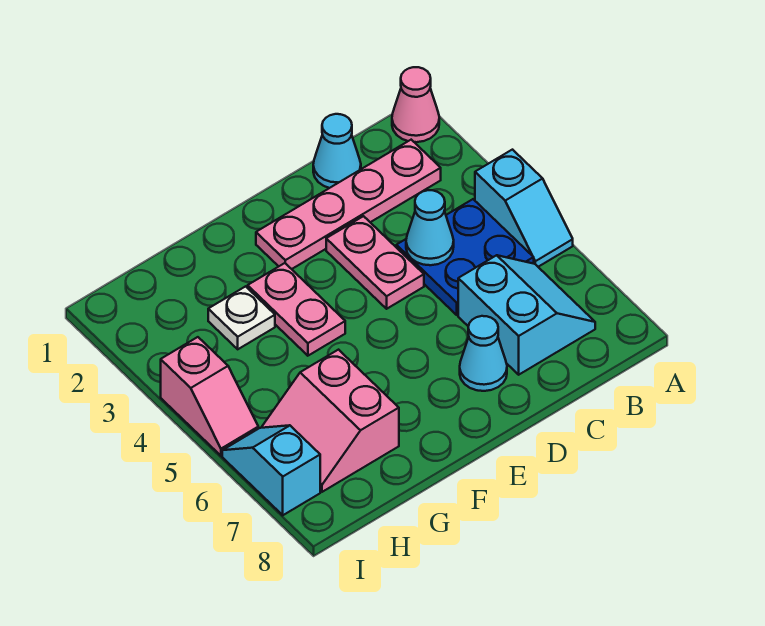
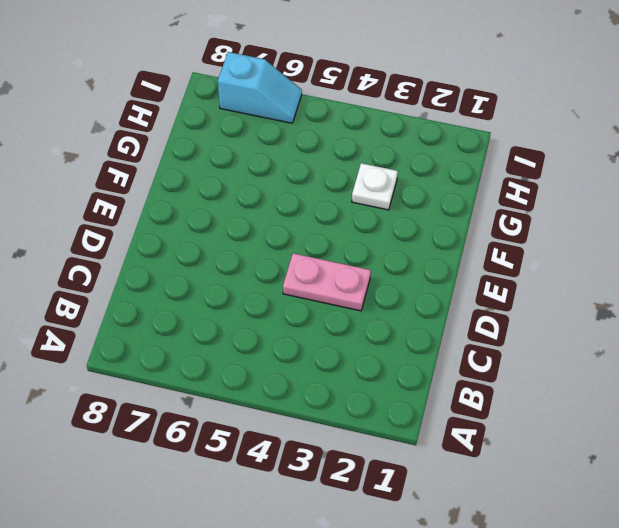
none -> pink 1x1 cone [392,67,439,142]
none -> cyan 1x2 slope [475,150,573,267]
none -> pink 1x4 plate [256,140,441,269]

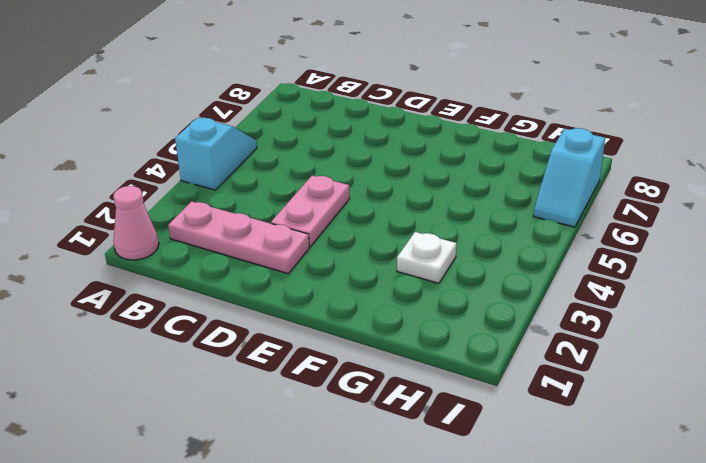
pink 1x3 plate [168,201,309,274] -> pink 1x4 plate [256,140,441,269]
none -> blue 2x2 plate [396,199,534,315]
none -> cyan 2x2 slope [458,255,595,375]
none -> cyan 1x1 cone [313,114,361,188]

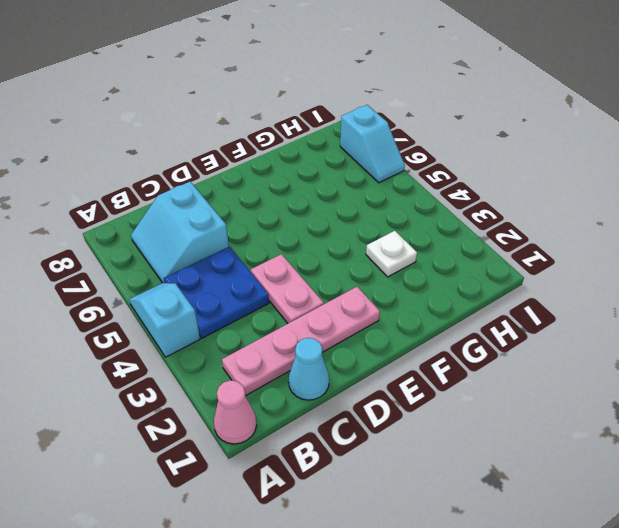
none -> cyan 1x1 cone [460,316,507,391]
none -> pink 1x2 plate [248,263,345,356]
none -> pink 2x2 slope [262,350,399,492]

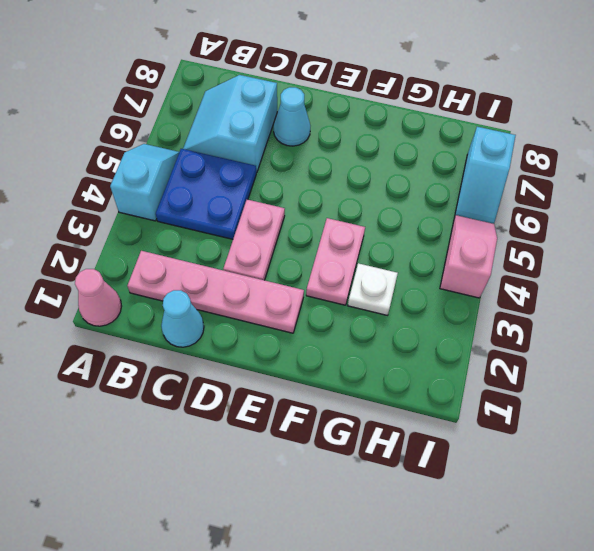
none -> pink 2x2 slope [262,350,399,492]
none -> cyan 1x1 cone [406,190,454,265]

